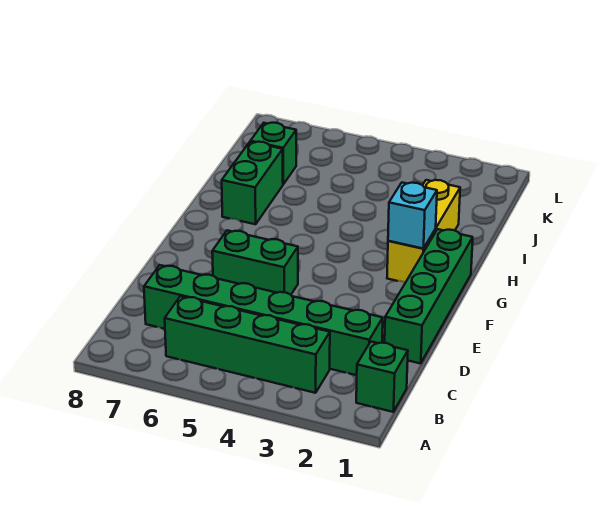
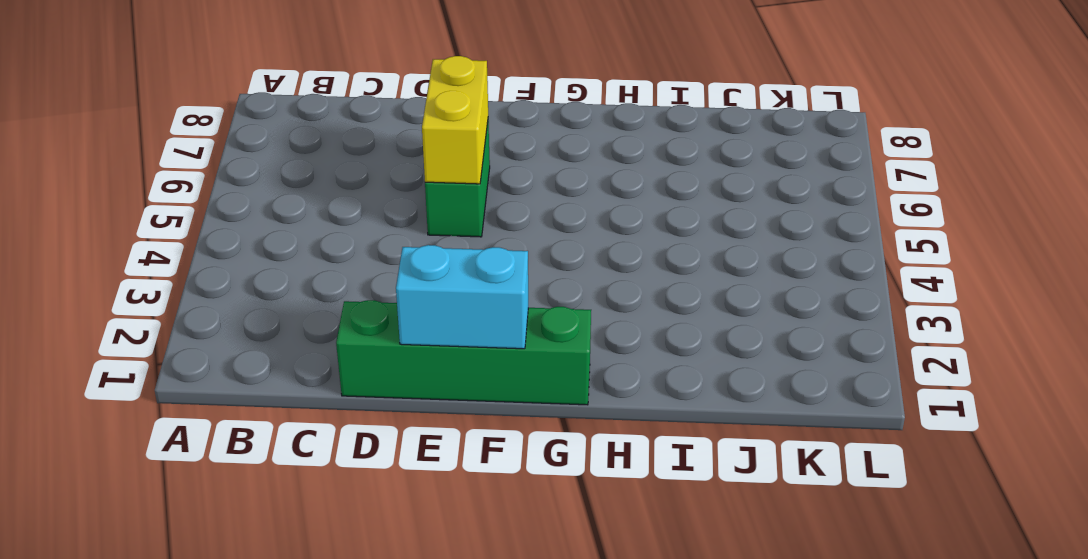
cyan 1x2 brick [396,245,528,349] -> none
yellow 1x2 brick [422,56,488,184] -> none
none -> green 1x1 brick [356,342,408,412]
none -> green 1x4 brick [165,296,330,393]

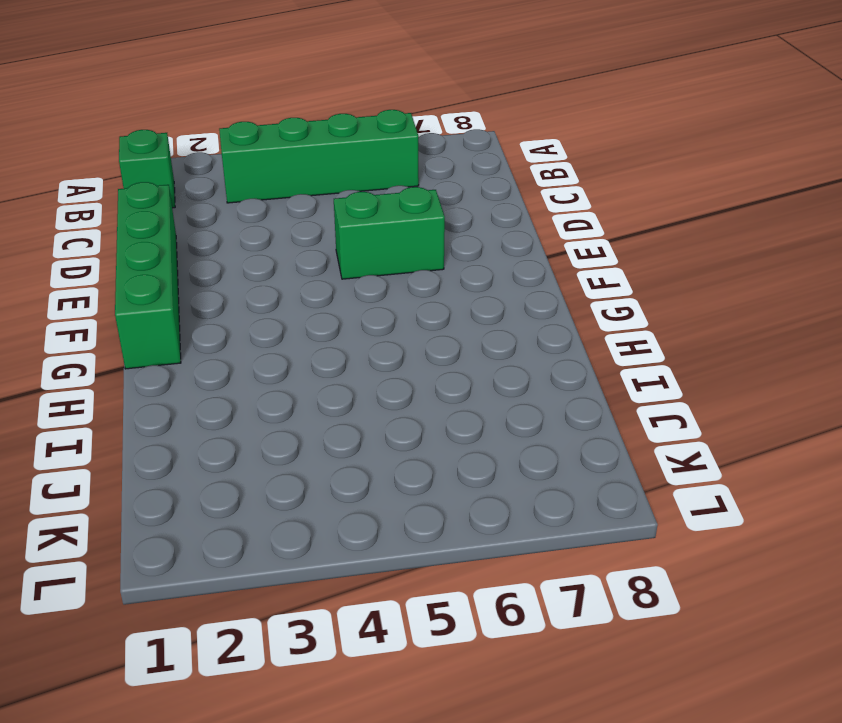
none -> green 1x6 brick [144,265,383,375]
none -> yellow 1x3 brick [387,180,460,283]

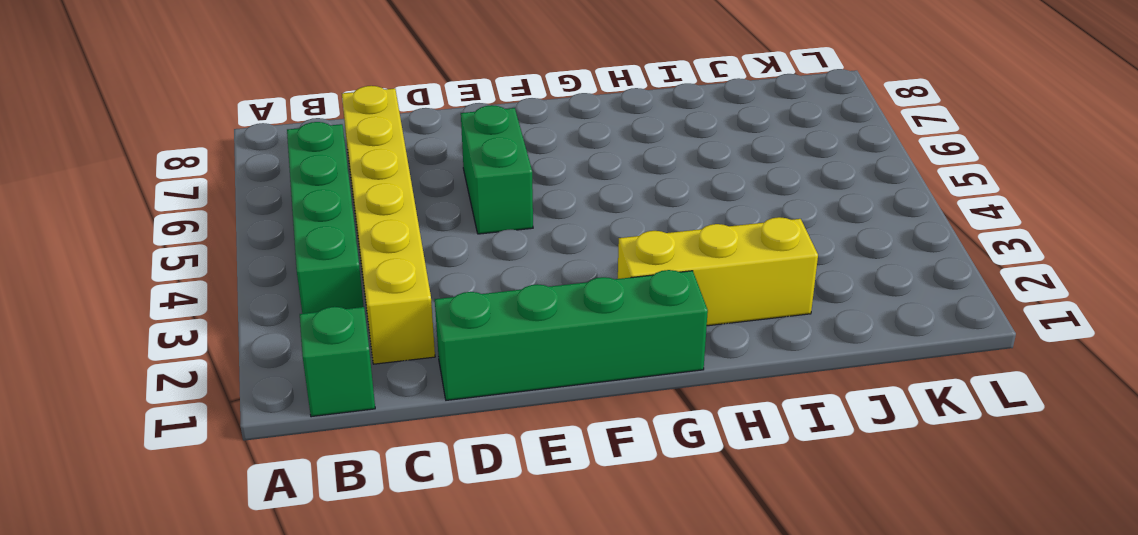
yellow 1x6 brick [342,86,435,364] -> green 1x6 brick [144,265,383,375]
none -> green 1x2 brick [222,142,283,224]
none -> green 1x1 brick [250,123,296,184]

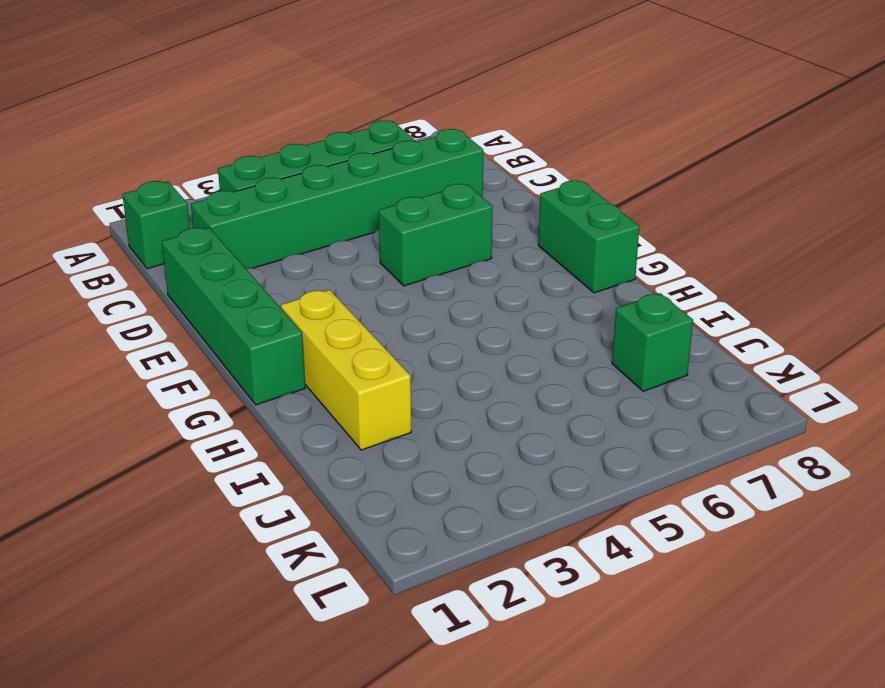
green 1x2 brick [538,181,640,293] -> green 1x2 brick moved to [222,142,283,224]
none -> cyan 1x1 brick [388,183,437,249]

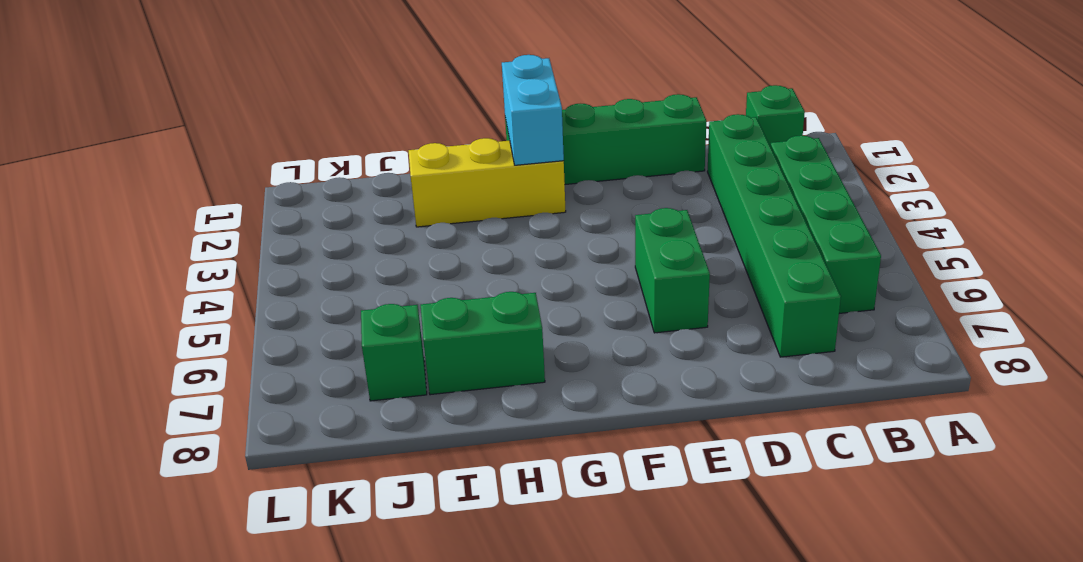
cyan 1x2 brick [502,55,564,165] -> cyan 1x1 brick [388,183,437,249]

